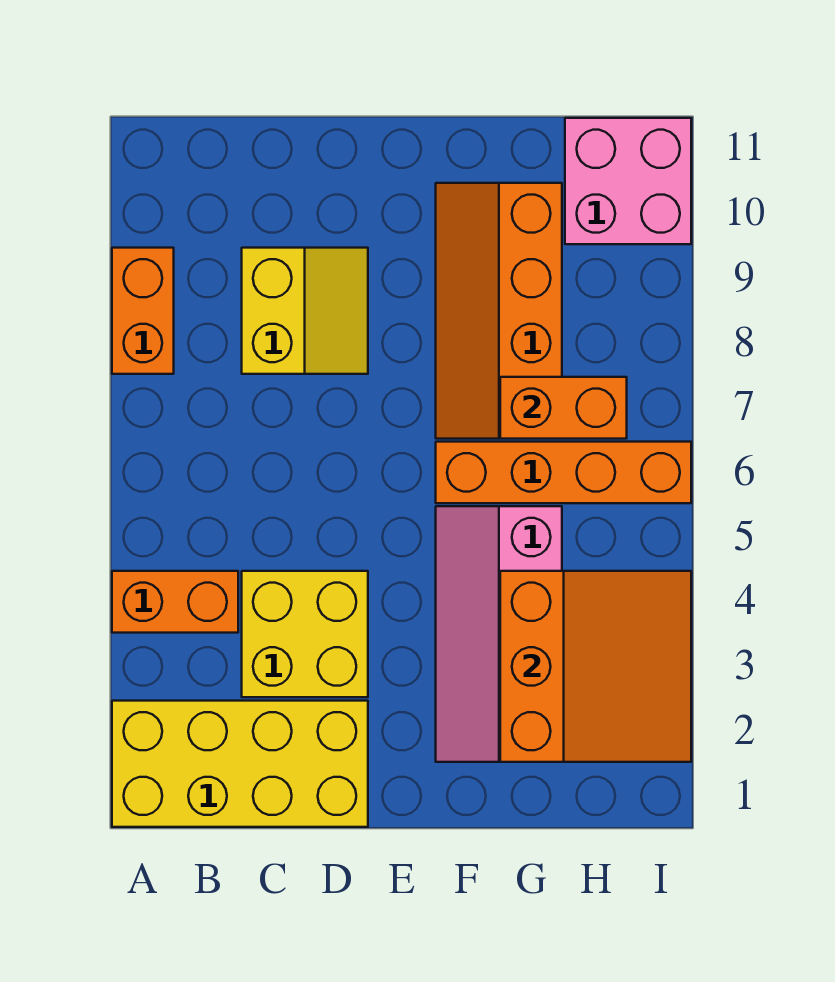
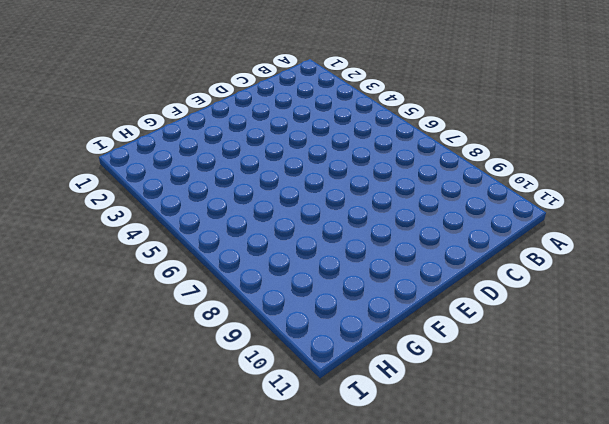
none -> yellow 2x4 brick [112,701,368,827]
none -> orange 1x2 brick [112,571,238,633]

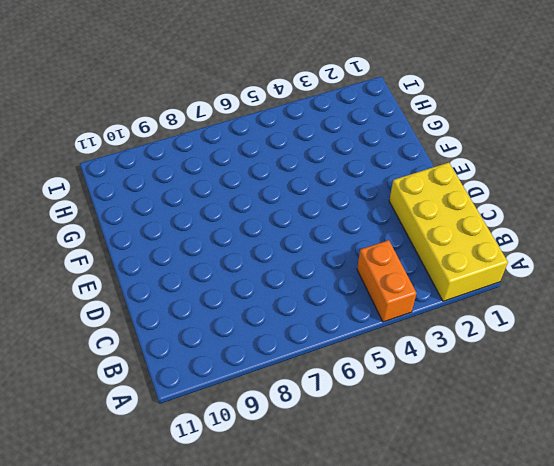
none -> orange 1x2 brick [112,248,174,374]
none -> yellow 2x2 brick [242,571,368,697]

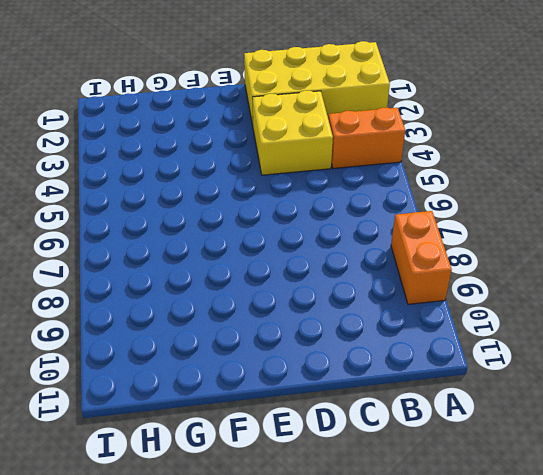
none -> yellow 2x2 slope [242,248,368,374]
none -> pink 2x4 slope [436,506,562,762]

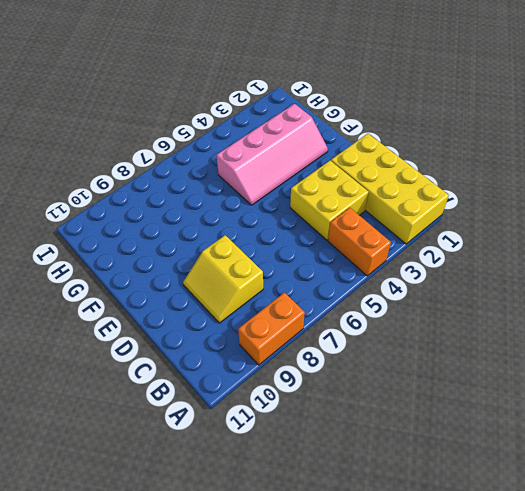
yellow 2x2 slope [183,235,263,323] -> yellow 2x2 slope turned to [242,248,368,374]
none -> orange 1x4 brick [436,442,691,503]
none -> orange 2x4 slope [436,183,562,439]

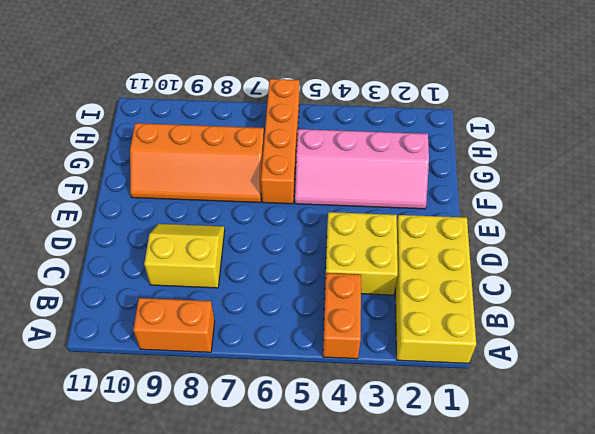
none -> pink 2x2 brick [565,118,691,244]
none -> orange 3x3 slope [500,571,691,762]

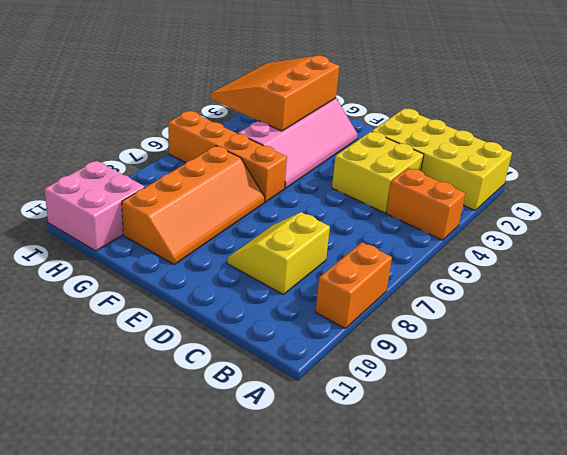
none -> orange 1x2 brick [500,377,627,439]

